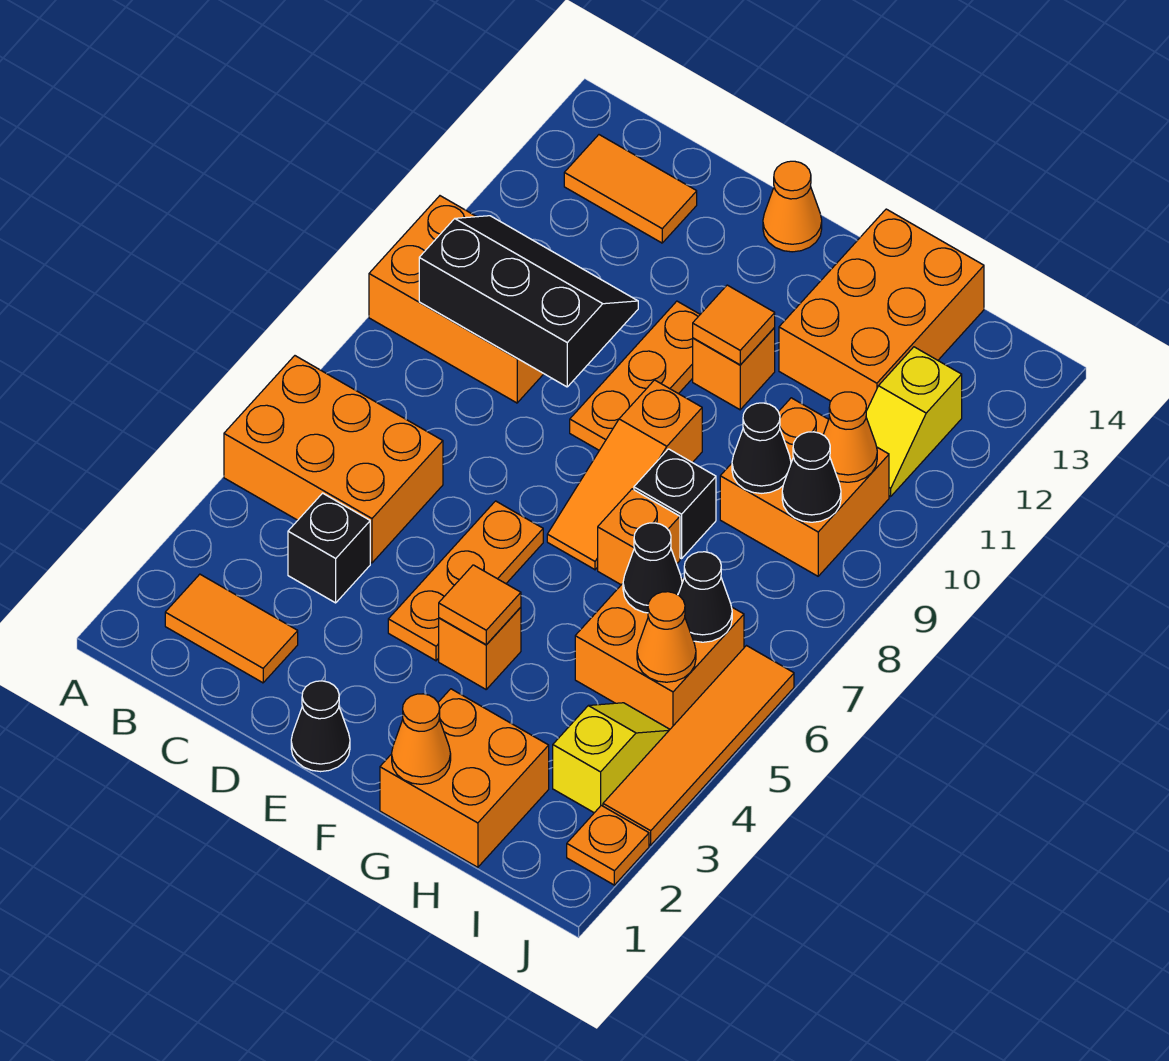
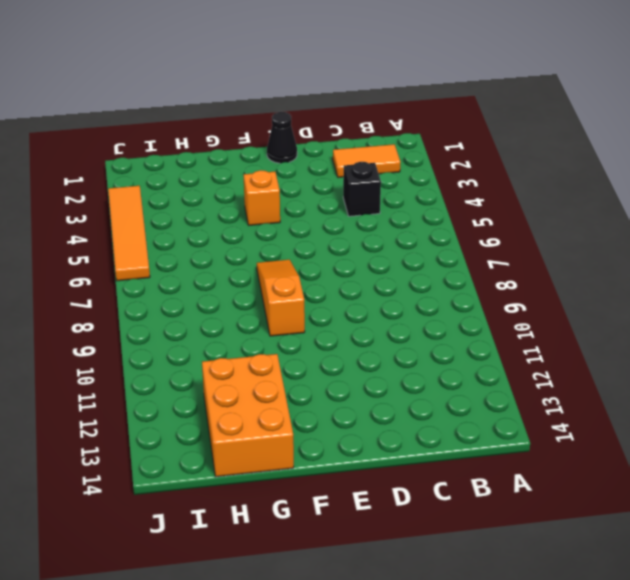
none -> orange 2x3 brick [224,356,443,563]
none -> orange 2x3 brick [369,196,544,403]
none -> orange 1x2 tile [564,135,697,243]
none -> orange 1x3 plate [388,501,543,661]

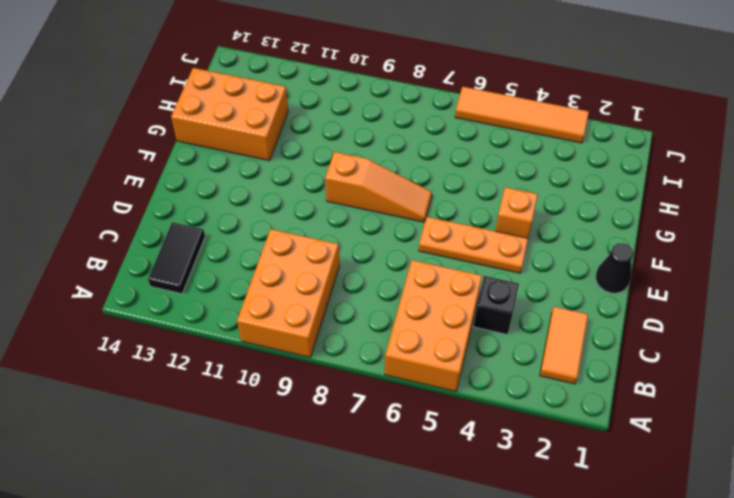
black 1x2 tile [148,222,205,294] -> orange 1x2 tile [564,135,697,243]
none -> orange 1x3 plate [570,301,700,450]
none -> orange 1x1 cone [763,161,822,252]
none -> orange 1x1 brick [693,328,775,410]
none -> orange 2x2 brick [380,689,549,867]

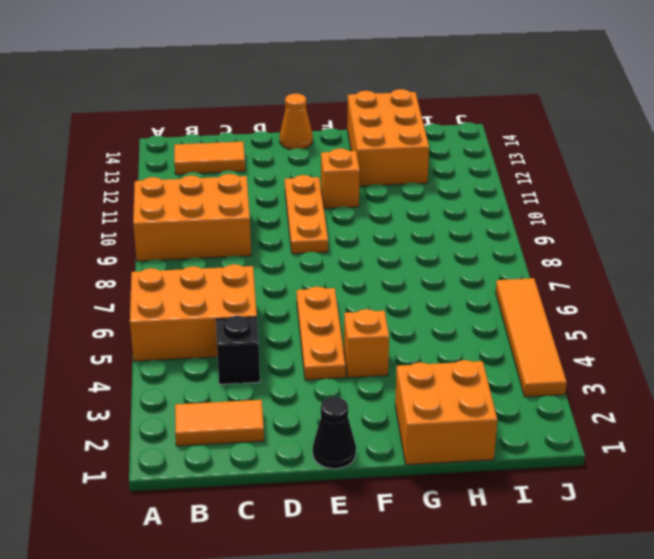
none -> orange 1x3 slope [547,380,702,570]
none -> orange 1x1 brick [598,489,680,585]
none -> black 1x1 brick [634,449,716,559]
none -> orange 2x2 brick [575,578,744,729]

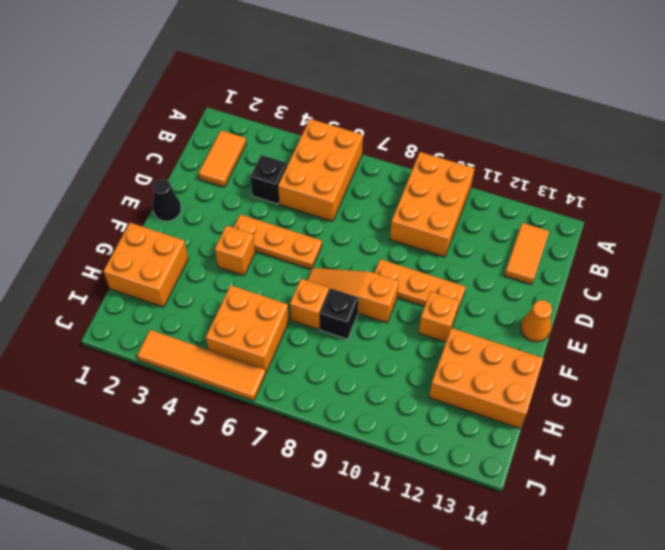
none -> orange 2x2 brick [720,398,889,576]
none -> yellow 1x2 slope [553,703,670,813]
none -> yellow 1x2 slope [866,347,962,496]
none -> orange 1x1 plate [567,805,649,885]

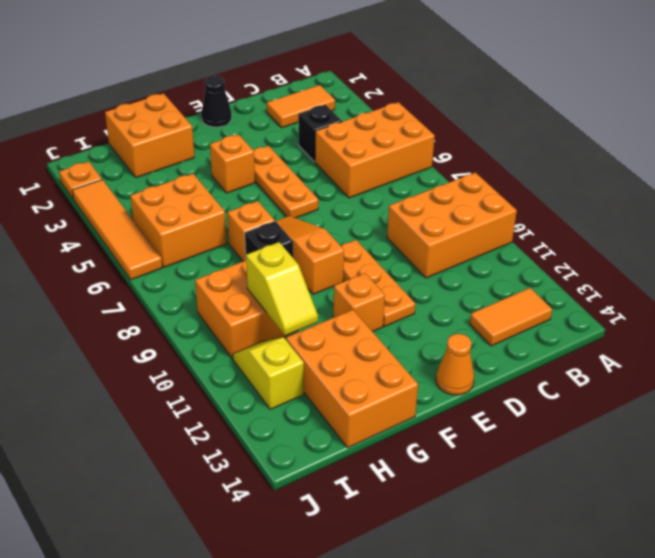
yellow 1x2 slope [246,242,318,336] -> yellow 1x2 slope moved to [553,703,670,813]
none -> black 2x3 slope [419,216,638,387]
none -> orange 1x1 tile [439,565,521,645]
none -> orange 1x1 tile [693,285,775,365]
none -> orange 1x1 cone [392,694,451,784]

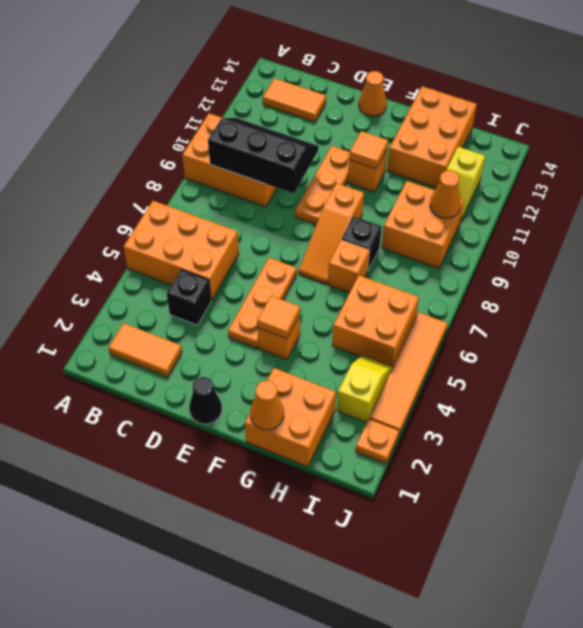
none -> black 1x1 cone [623,523,682,613]
none -> black 1x1 cone [732,403,791,493]
none -> orange 1x1 cone [637,592,696,682]
none -> black 1x1 cone [678,552,732,642]

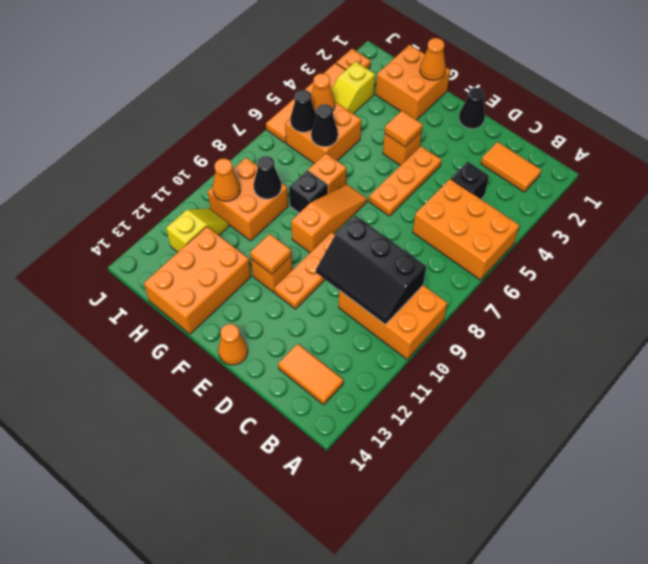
none -> black 1x1 cone [782,432,841,522]

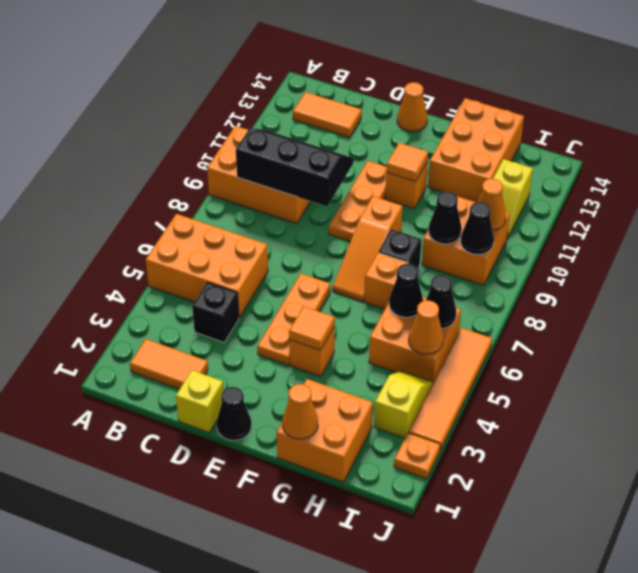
yellow 1x1 brick [176,370,224,432] -> none

